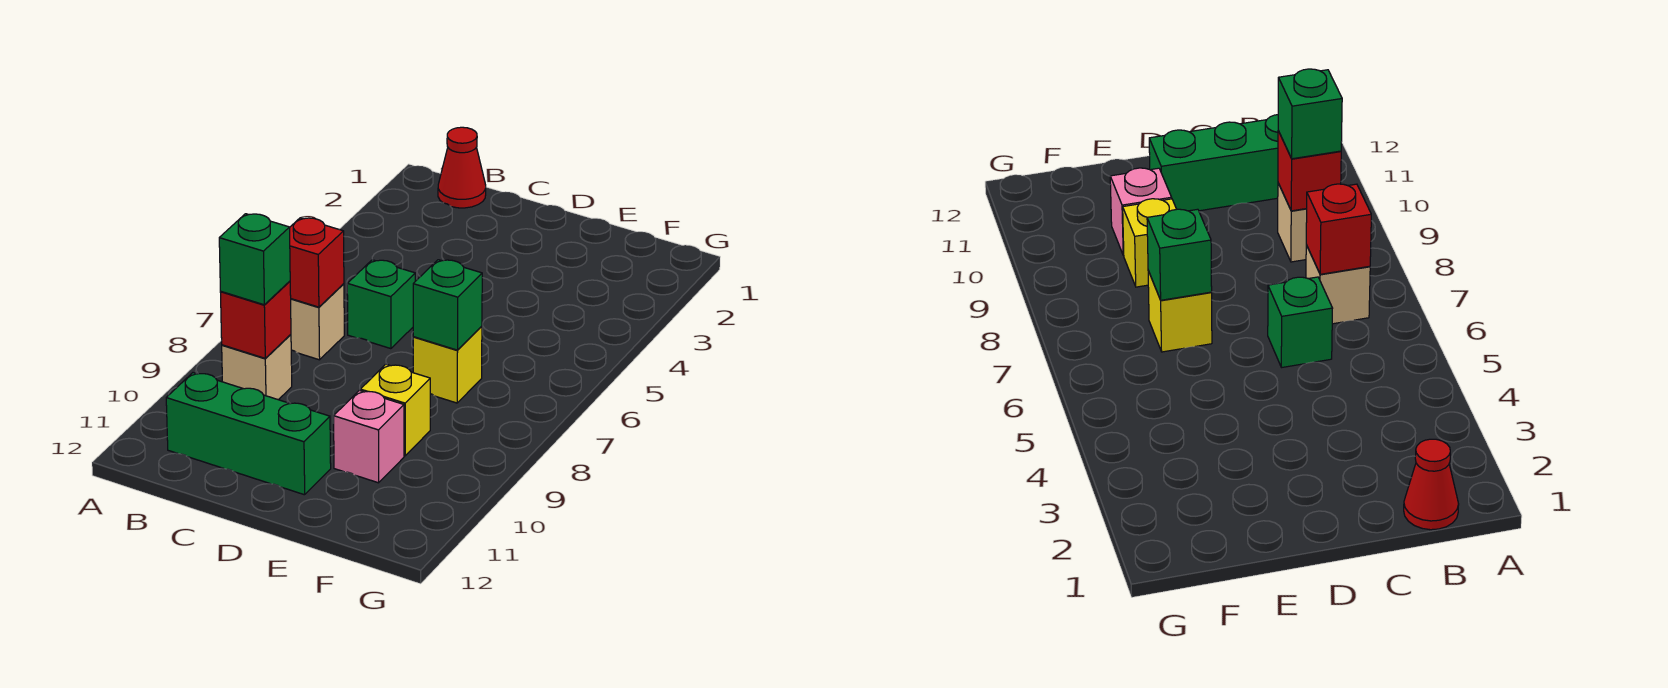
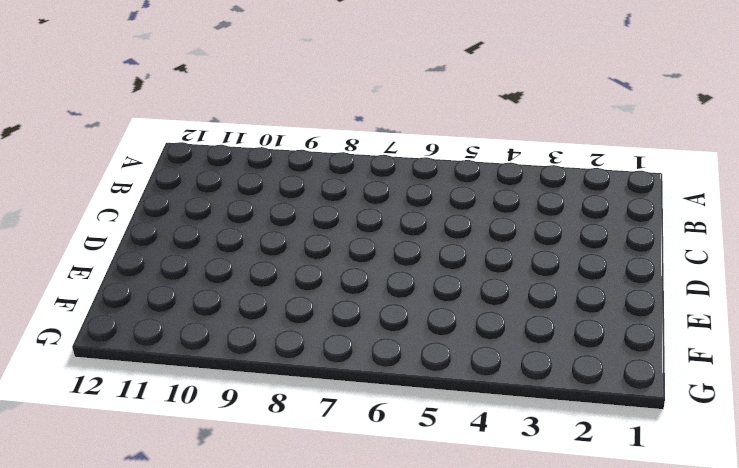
none -> red 1x1 cone [438,127,486,208]
none -> tan 1x1 brick [291,284,344,360]
none -> tan 1x1 brick [222,335,292,400]

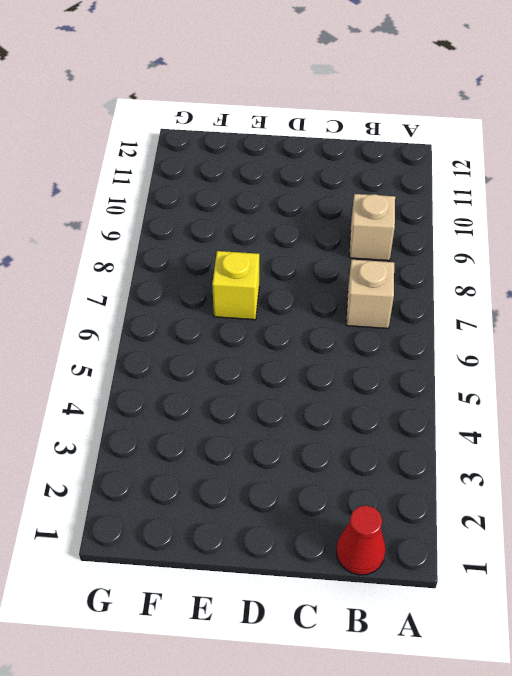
none -> green 1x3 brick [166,373,331,495]
none -> green 1x1 brick [347,260,415,349]
none -> yellow 1x1 brick [360,364,430,456]

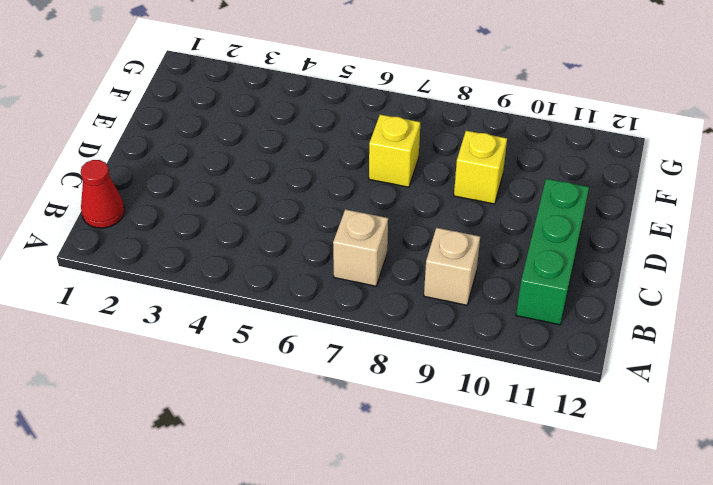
none -> green 1x1 brick [347,260,415,349]
none -> pink 1x1 brick [334,390,404,483]
none -> red 1x1 brick [290,218,344,307]

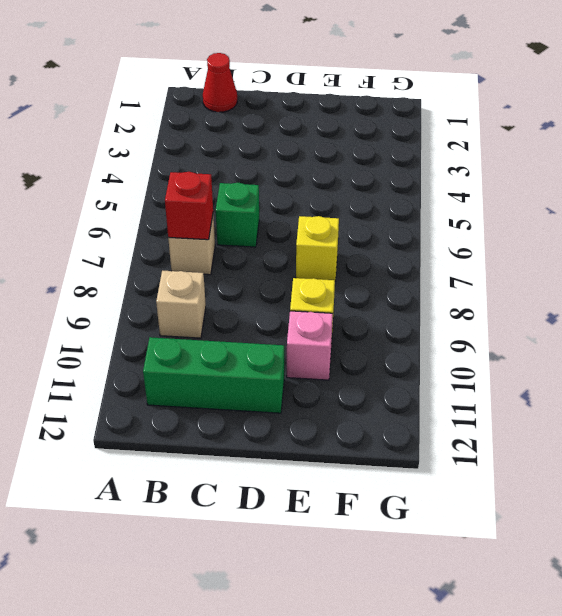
none -> red 1x1 brick [220,281,291,358]
none -> green 1x1 brick [413,260,482,350]
none -> green 1x1 brick [219,214,290,305]

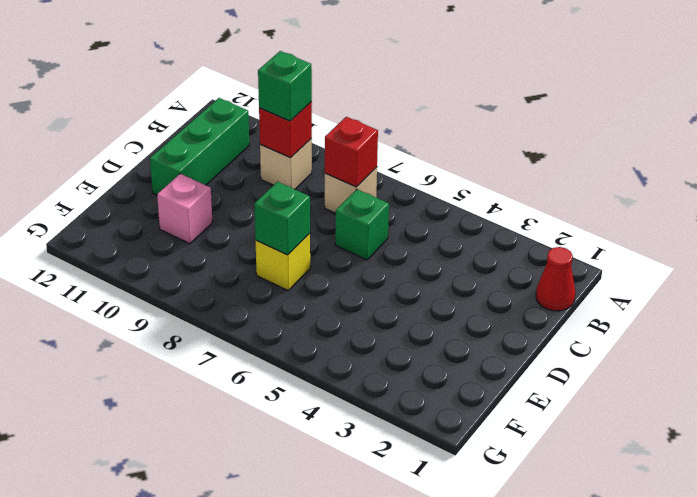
none -> yellow 1x1 brick [360,364,430,456]

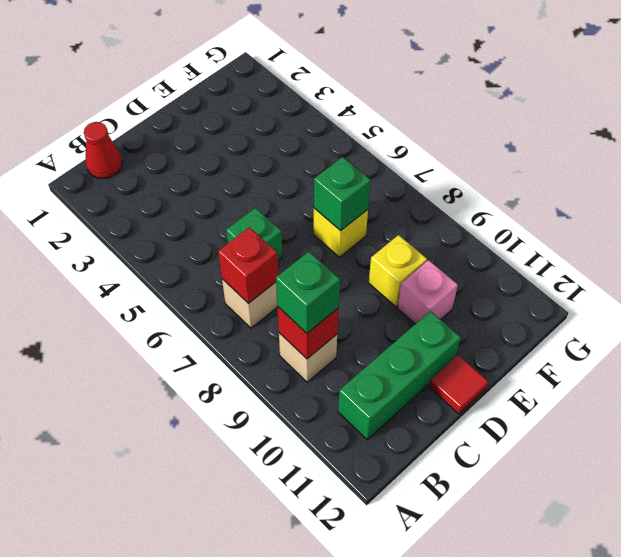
red 1x1 tile [429,355,488,414] -> none

